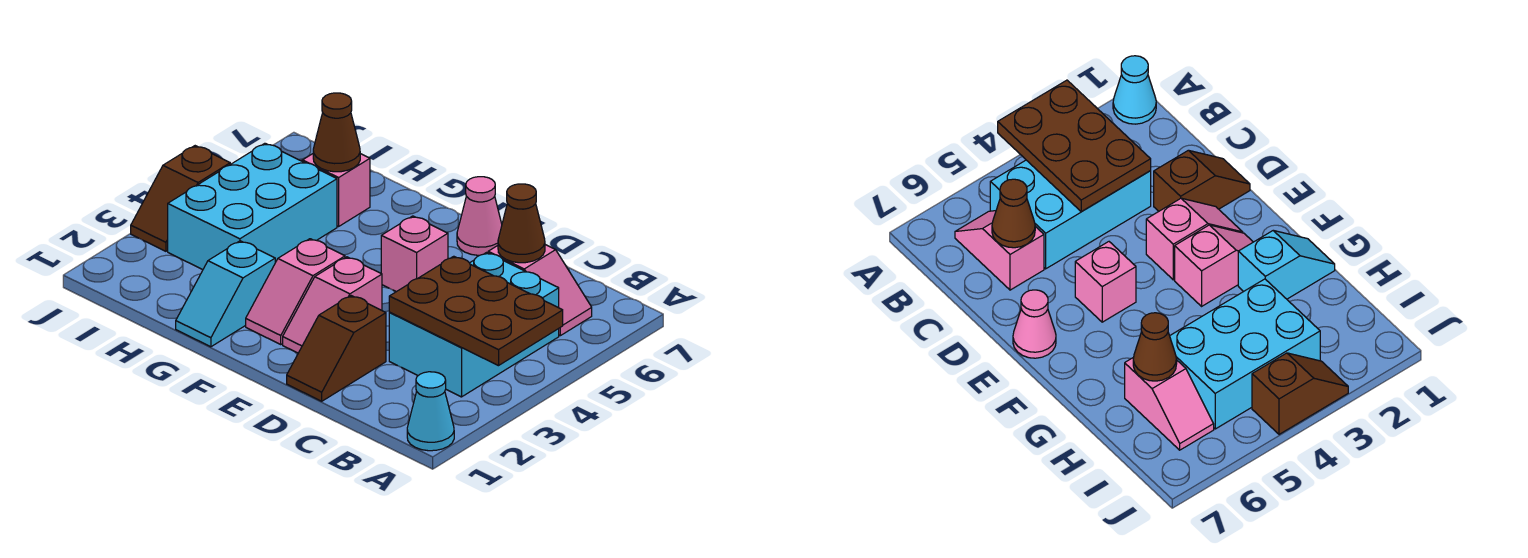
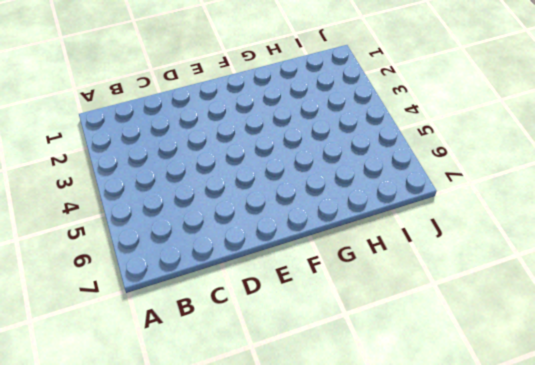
none -> cyan 1x1 cone [407,372,454,451]
none -> cyan 2x3 brick [389,252,559,397]
none -> pink 1x2 slope [488,245,592,336]

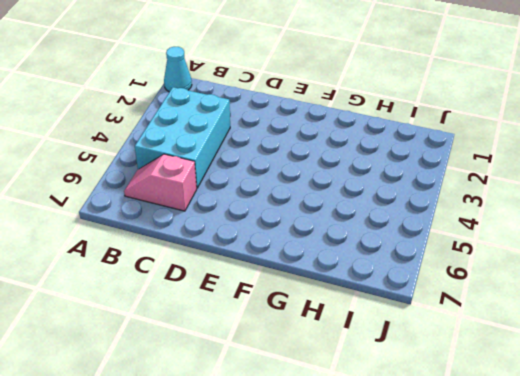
none -> brown 1x2 slope [287,296,386,401]
none -> pink 1x2 slope [283,257,382,353]
none -> pink 1x1 brick [381,216,448,292]

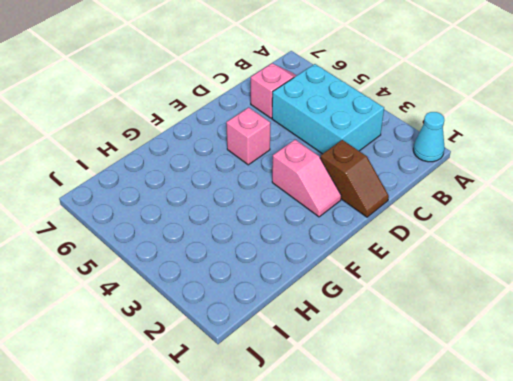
none -> pink 1x1 cone [457,177,502,255]
none -> pink 1x2 slope [246,239,345,344]
none -> cyan 1x2 slope [176,241,275,347]

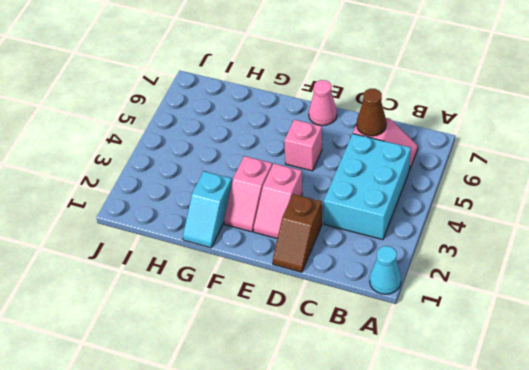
none -> cyan 2x3 brick [168,143,337,270]
none -> pink 1x2 slope [301,154,370,226]
none -> brown 1x2 slope [131,146,230,251]

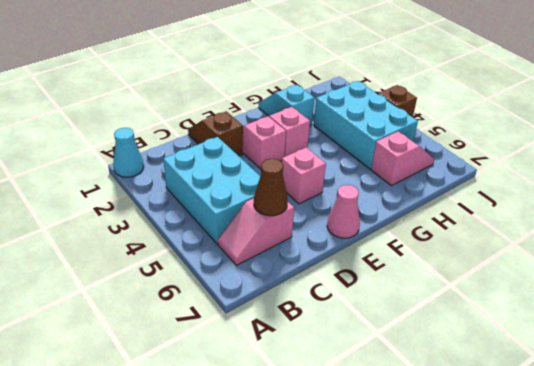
none -> brown 2x3 plate [389,256,563,366]
none -> brown 1x1 cone [313,93,360,172]

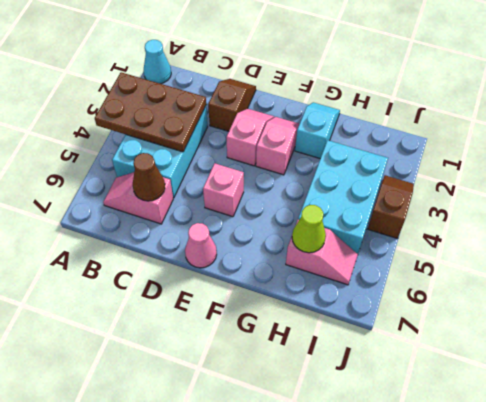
lime 1x1 cone [292,205,326,253] -> brown 1x1 cone [313,93,360,172]

